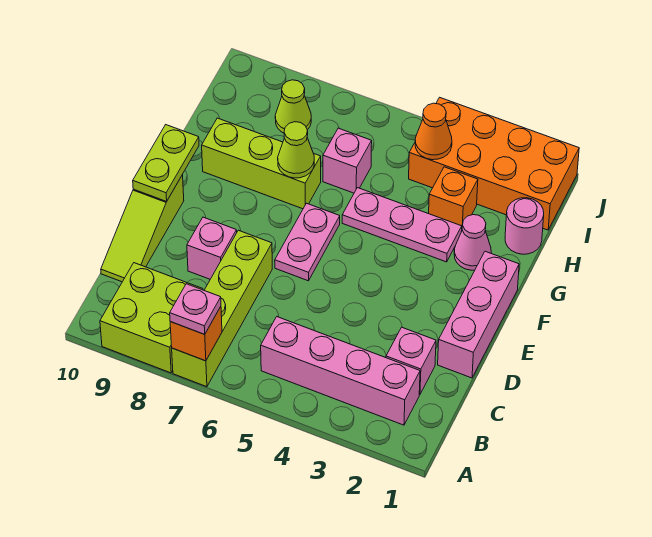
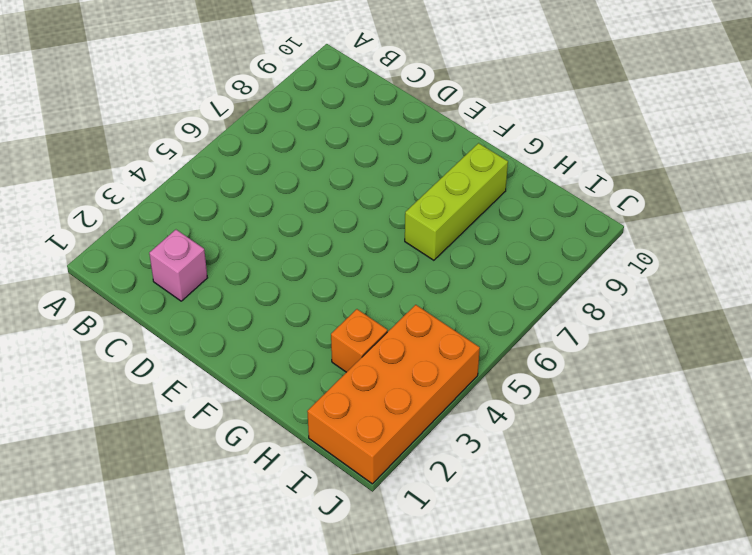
none -> lime 1x4 brick [172,230,272,387]
none -> lime 2x2 brick [100,263,203,373]
none -> pink 1x4 brick [261,317,420,425]

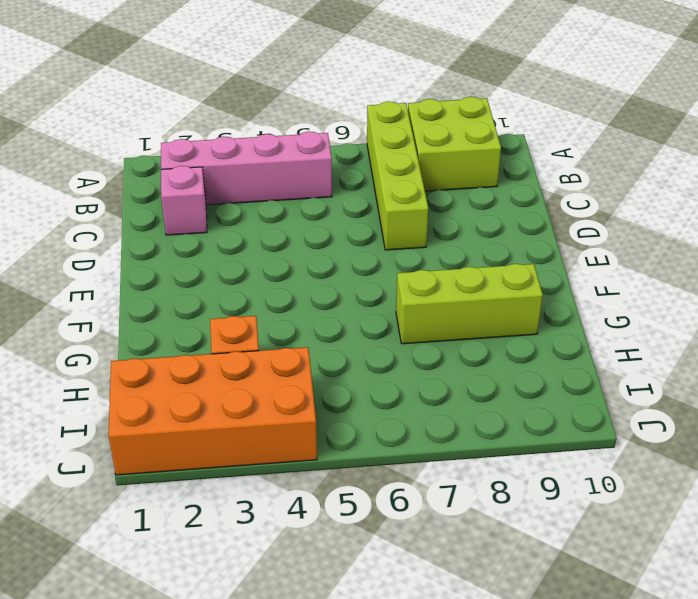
none -> lime 1x3 slope [101,175,184,282]
none -> pink 1x3 brick [438,251,519,378]
none -> pink 1x1 brick [187,217,237,279]

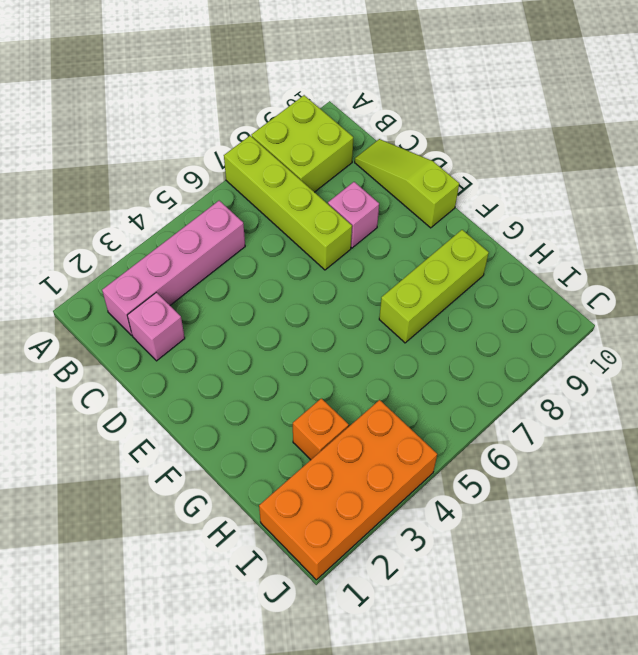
none -> pink 1x3 brick [438,251,519,378]
none -> pink 1x2 plate [275,203,340,281]
none -> pink 1x1 cone [454,215,491,270]

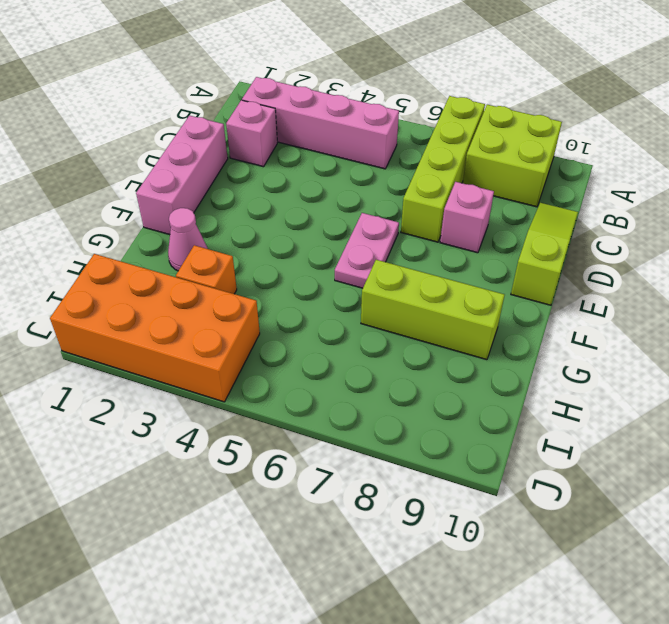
none -> pink 1x3 plate [342,188,462,262]
none -> pink 1x1 round brick [505,198,544,254]
none -> pink 1x1 brick [323,128,372,193]

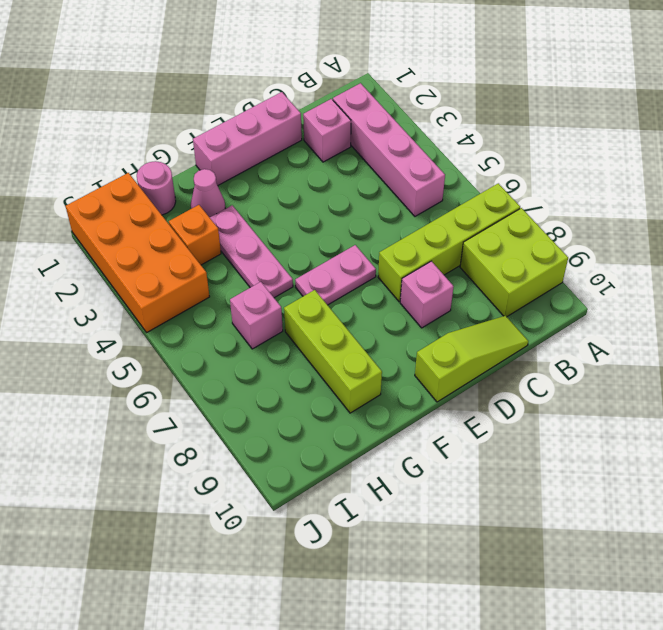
none -> lime 1x1 cone [275,80,311,133]
none -> orange 1x1 brick [170,307,222,361]
none -> lime 1x2 plate [133,125,199,201]

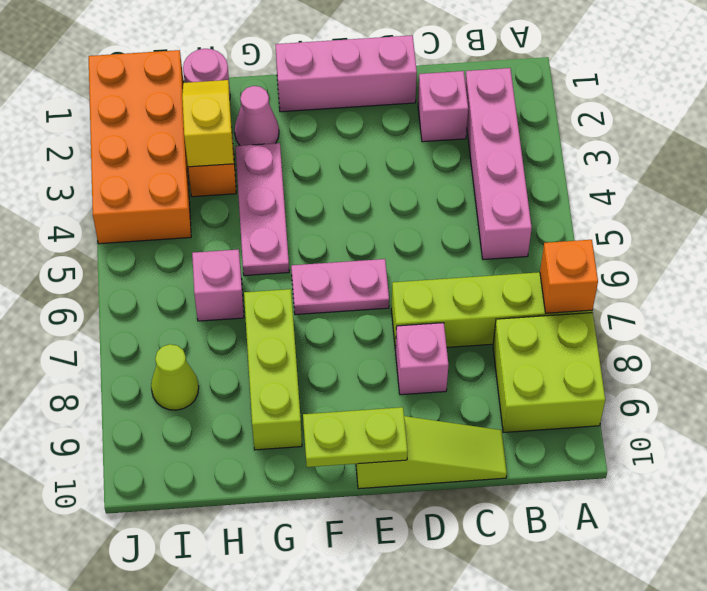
yellow 1x2 slope [182,80,234,167] -> none
none -> lime 1x1 cone [278,122,314,178]
none -> orange 1x1 cone [415,103,452,160]
none -> pink 1x1 plate [170,284,221,334]

